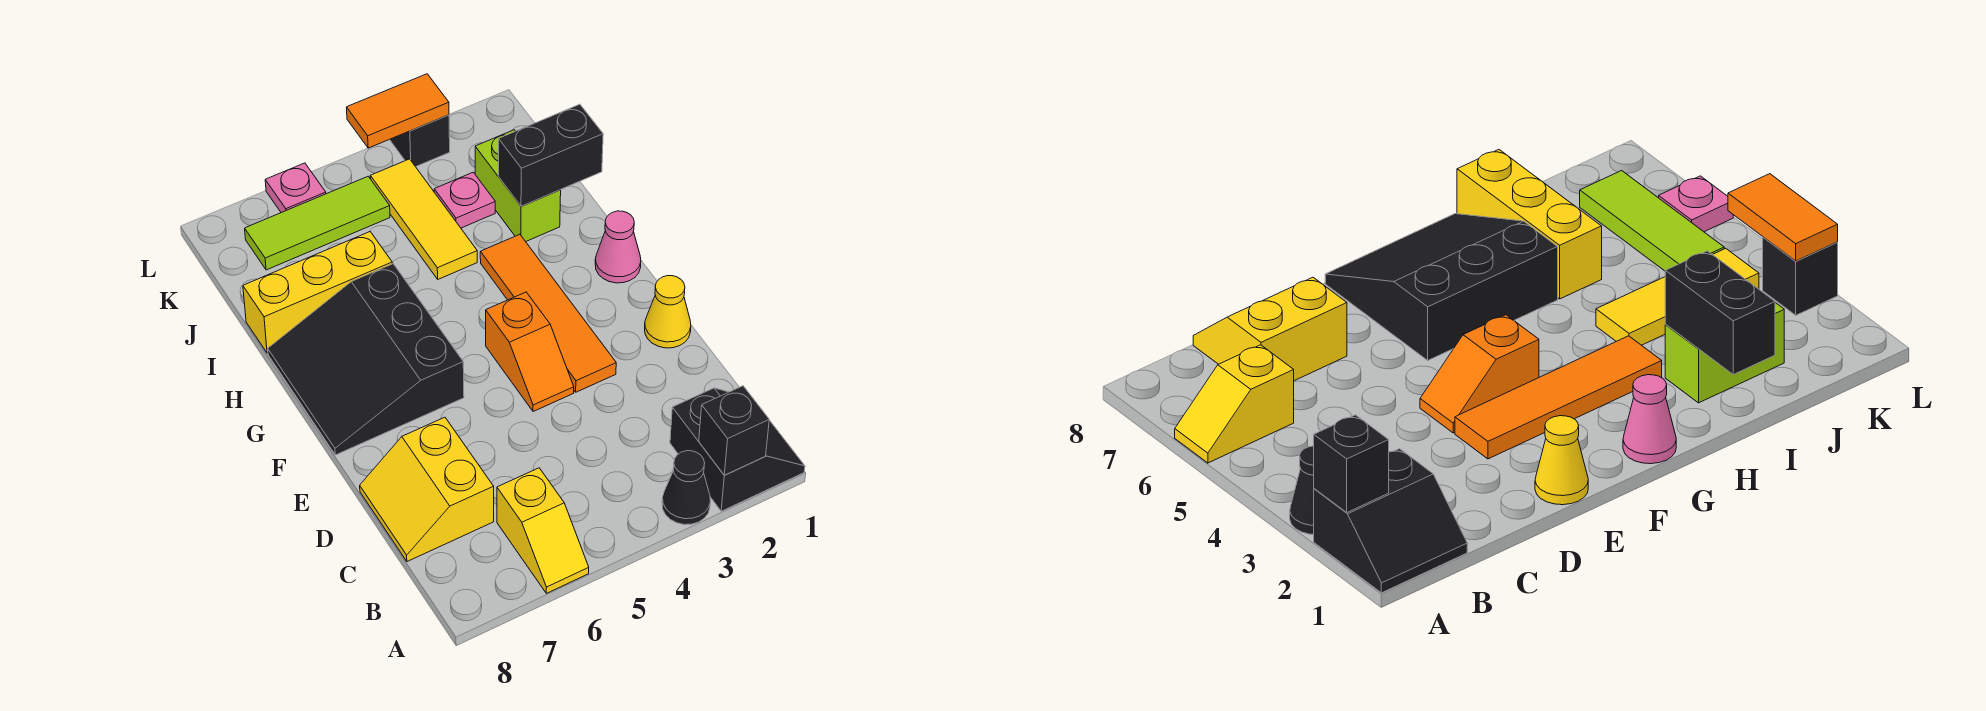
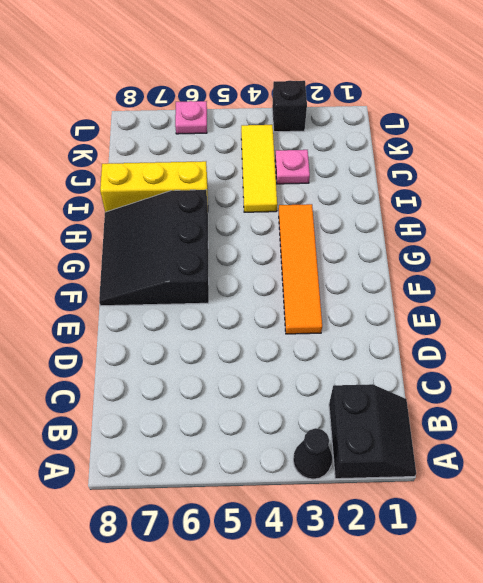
none -> yellow 1x2 slope [497,468,589,593]
none -> yellow 2x2 slope [360,417,494,562]
none -> yellow 1x1 cone [645,276,691,348]

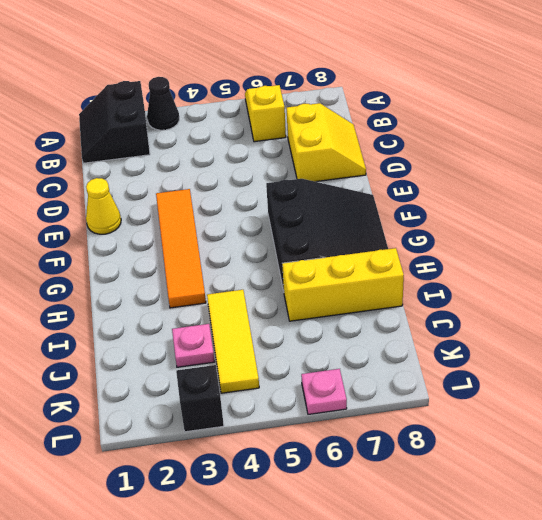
none -> orange 1x2 slope [486,292,574,412]
none -> pink 1x1 cone [595,211,641,283]
none -> lime 1x2 brick [475,130,561,242]

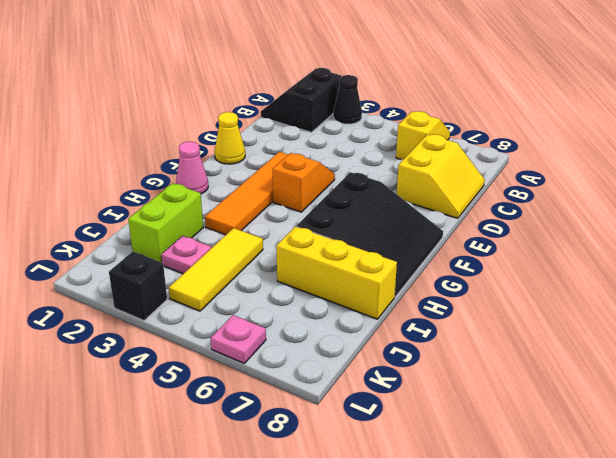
none -> lime 1x3 tile [245,176,390,270]
none -> black 1x1 brick [699,386,769,475]
none -> black 1x2 brick [499,104,603,206]

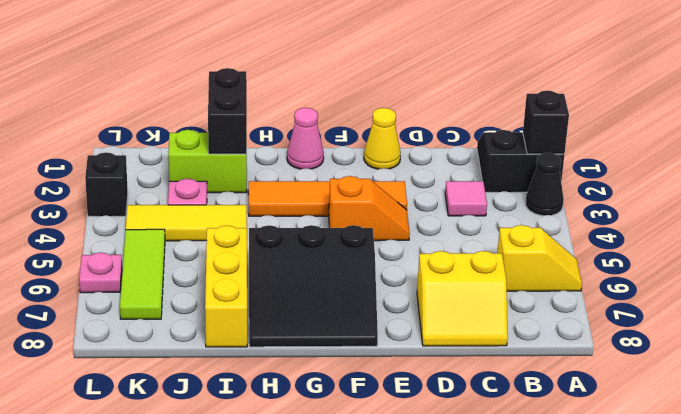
pink 1x1 tile [445,181,487,216] -> none
none -> orange 1x2 tile [346,74,449,148]

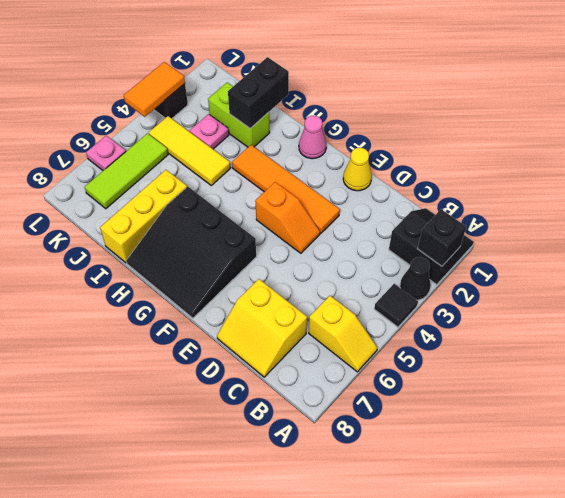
black 1x1 tile [374,284,418,327] -> none

